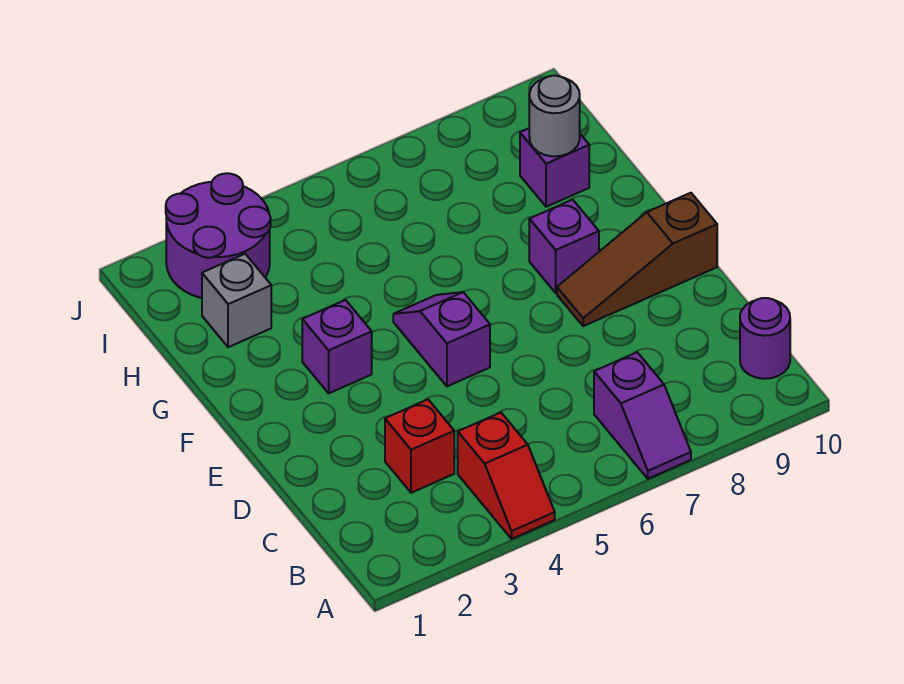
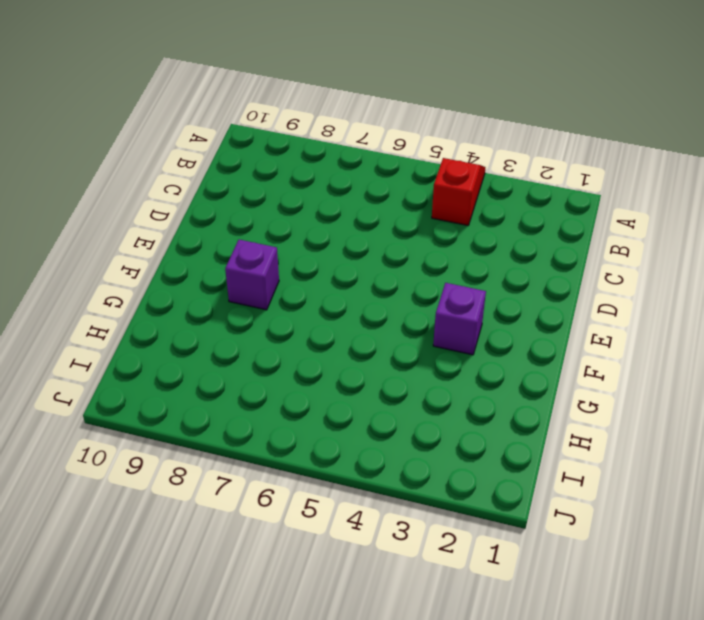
none -> purple 1x2 slope [594,352,691,479]
none -> purple 1x1 round brick [740,298,790,379]
none -> red 1x1 brick [385,399,454,493]

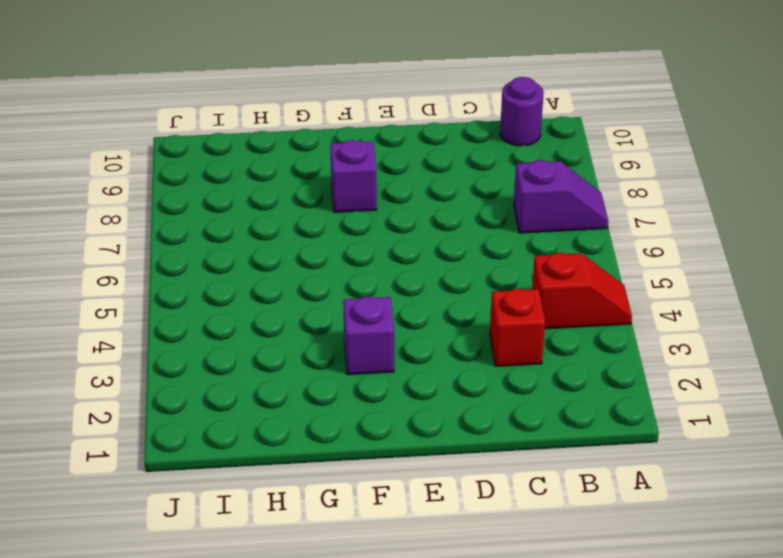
none -> purple 1x2 slope [393,292,490,386]
none -> brown 1x3 slope [557,193,717,326]
none -> grey 1x1 brick [202,254,271,347]

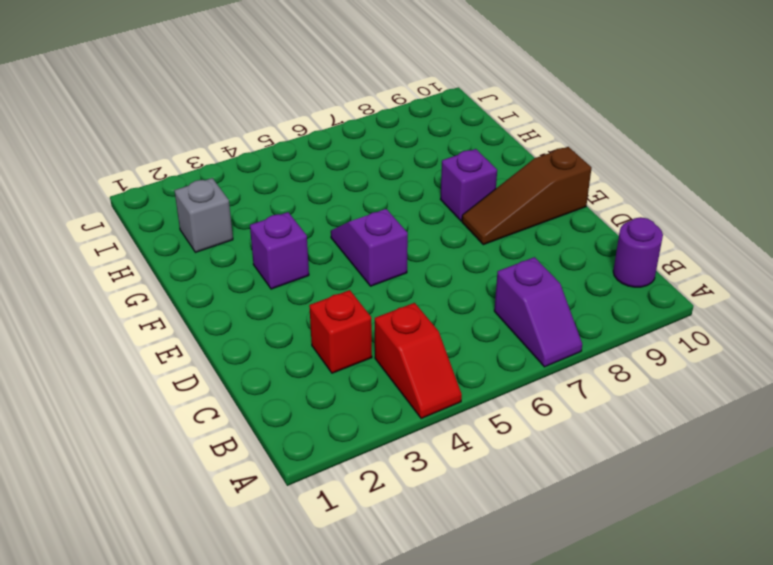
none -> purple 1x1 brick [520,128,589,207]
none -> purple 2x2 round brick [166,173,271,298]
none -> grey 1x1 round brick [529,76,580,156]

